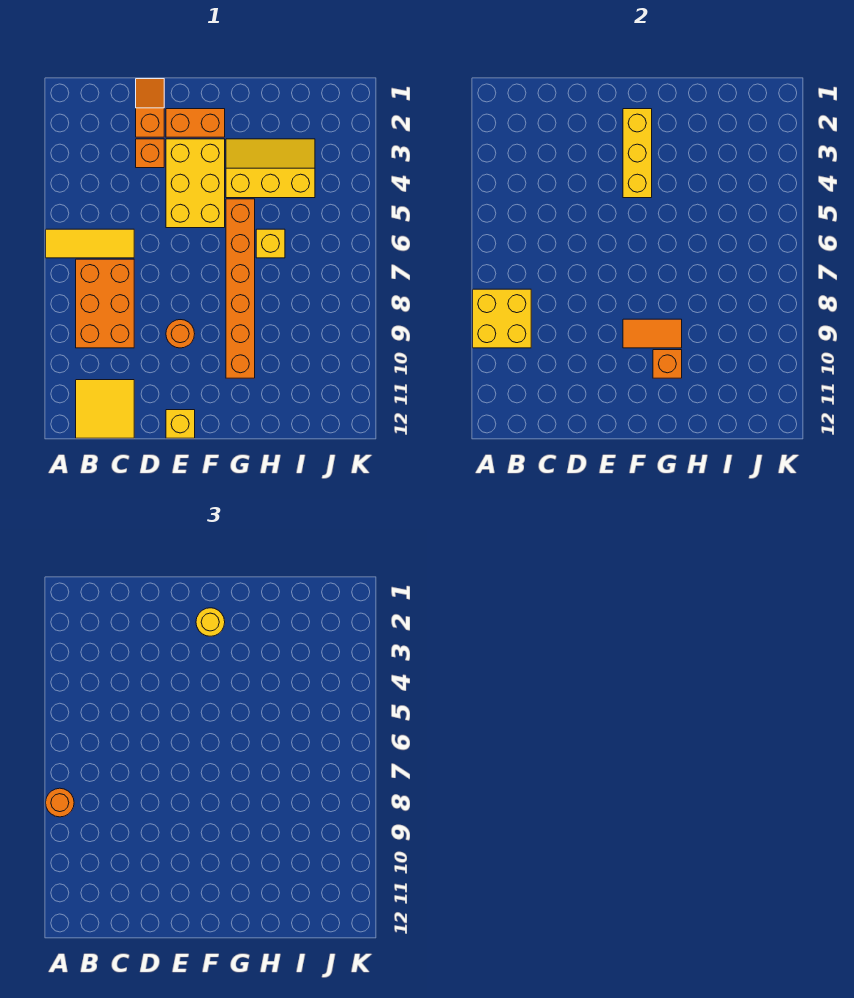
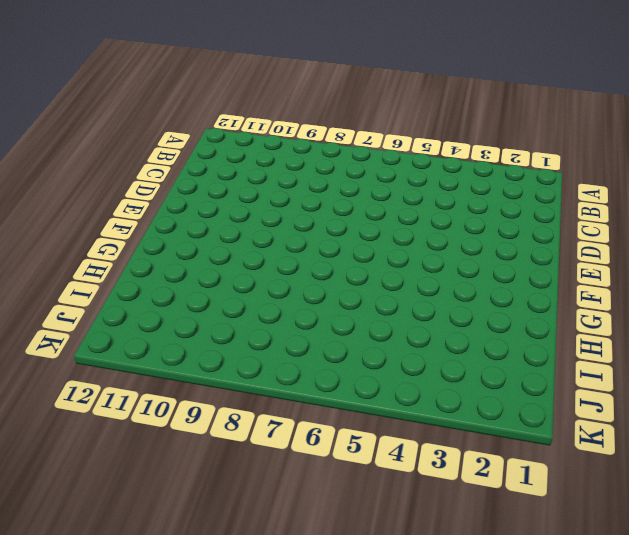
none -> yellow 1x3 tile [46,229,134,258]
none -> orange 2x3 brick [76,259,134,348]
none -> yellow 2x2 tile [76,380,134,438]

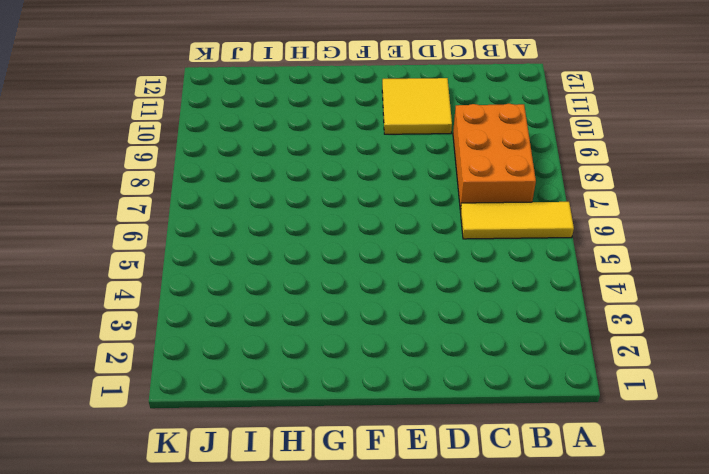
yellow 2x2 tile [382,78,452,134] -> yellow 2x2 tile moved to [76,380,134,438]
none -> orange 1x2 slope [136,79,164,137]
none -> orange 1x1 brick [136,139,164,168]
none -> orange 1x2 brick [166,109,225,137]

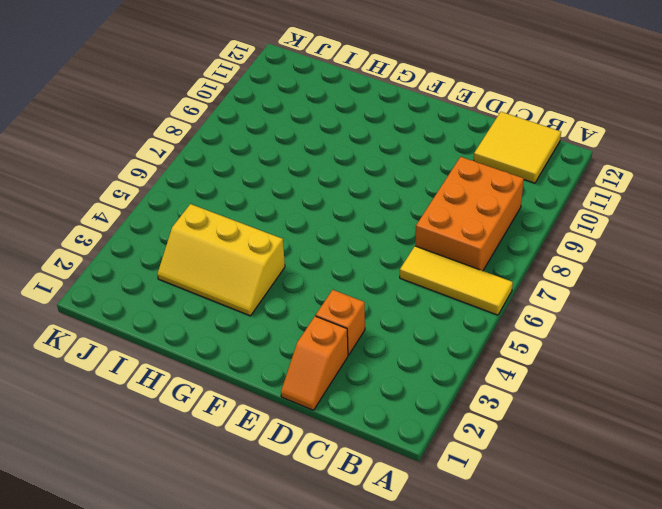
none -> orange 1x2 brick [166,109,225,137]
none -> yellow 2x3 brick [166,139,225,228]
none -> orange 1x1 round brick [166,320,195,348]

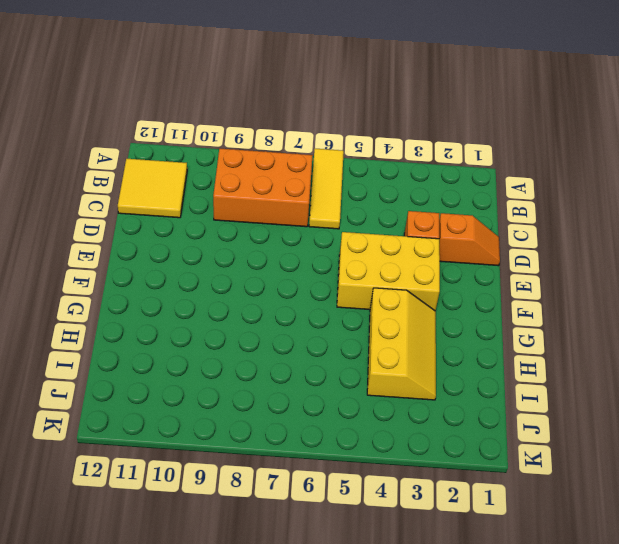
none -> orange 1x2 brick [166,109,225,137]
none -> orange 1x1 round brick [166,320,195,348]
none -> yellow 1x1 brick [166,410,195,438]

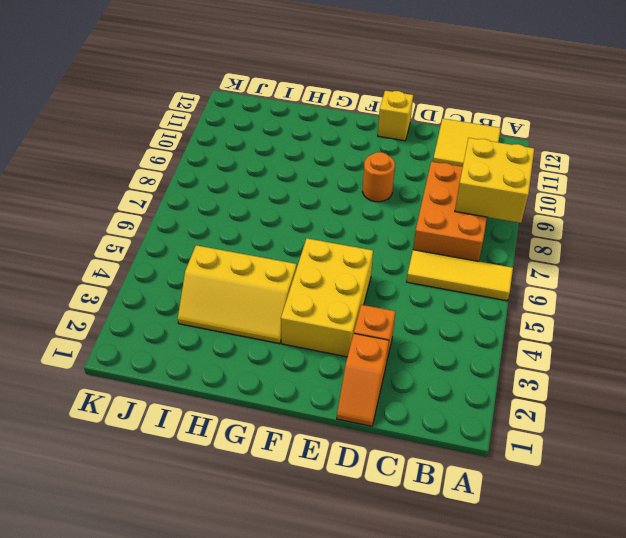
none -> orange 1x2 brick [166,109,225,137]
none -> orange 1x6 brick [226,199,255,378]
none -> yellow 1x1 brick [256,229,285,258]

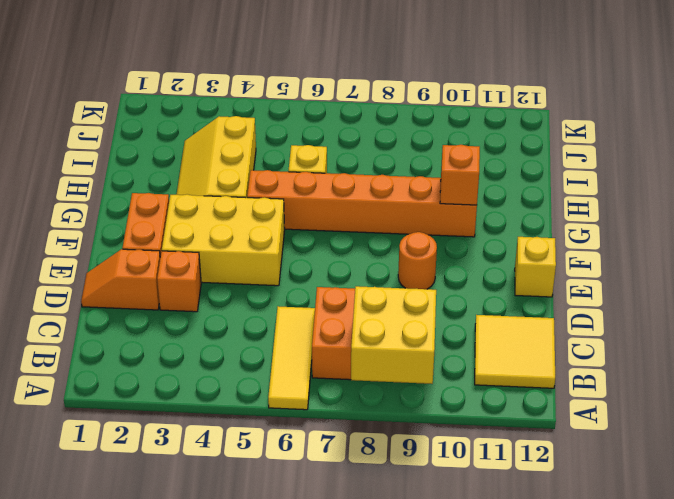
none -> yellow 1x3 brick [623,109,652,198]
none -> orange 1x2 tile [623,319,682,348]
none -> orange 1x1 round brick [46,788,74,817]

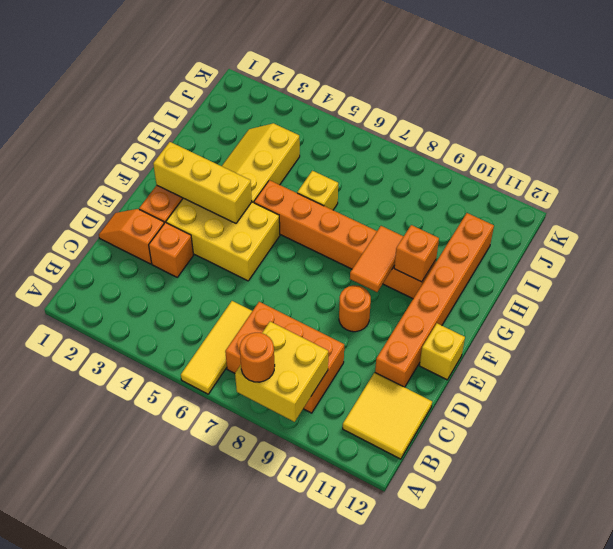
orange 1x6 brick [375,213,494,387] -> none
none -> yellow 1x1 round brick [196,608,225,636]

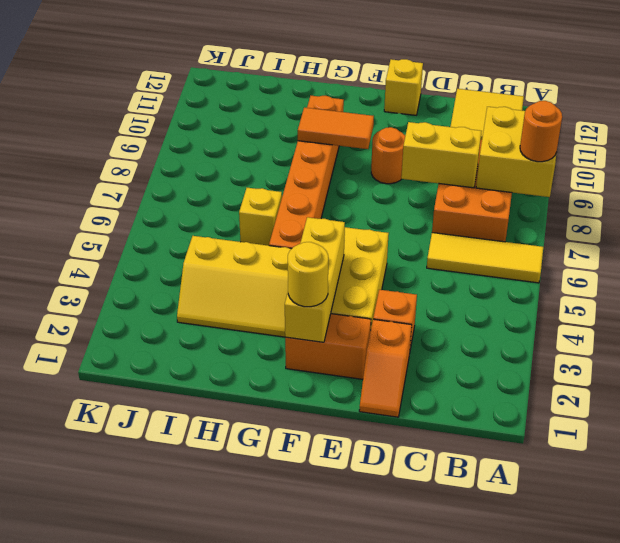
yellow 1x2 brick [401,122,482,188] -> none
none -> orange 1x1 brick [653,350,682,378]

